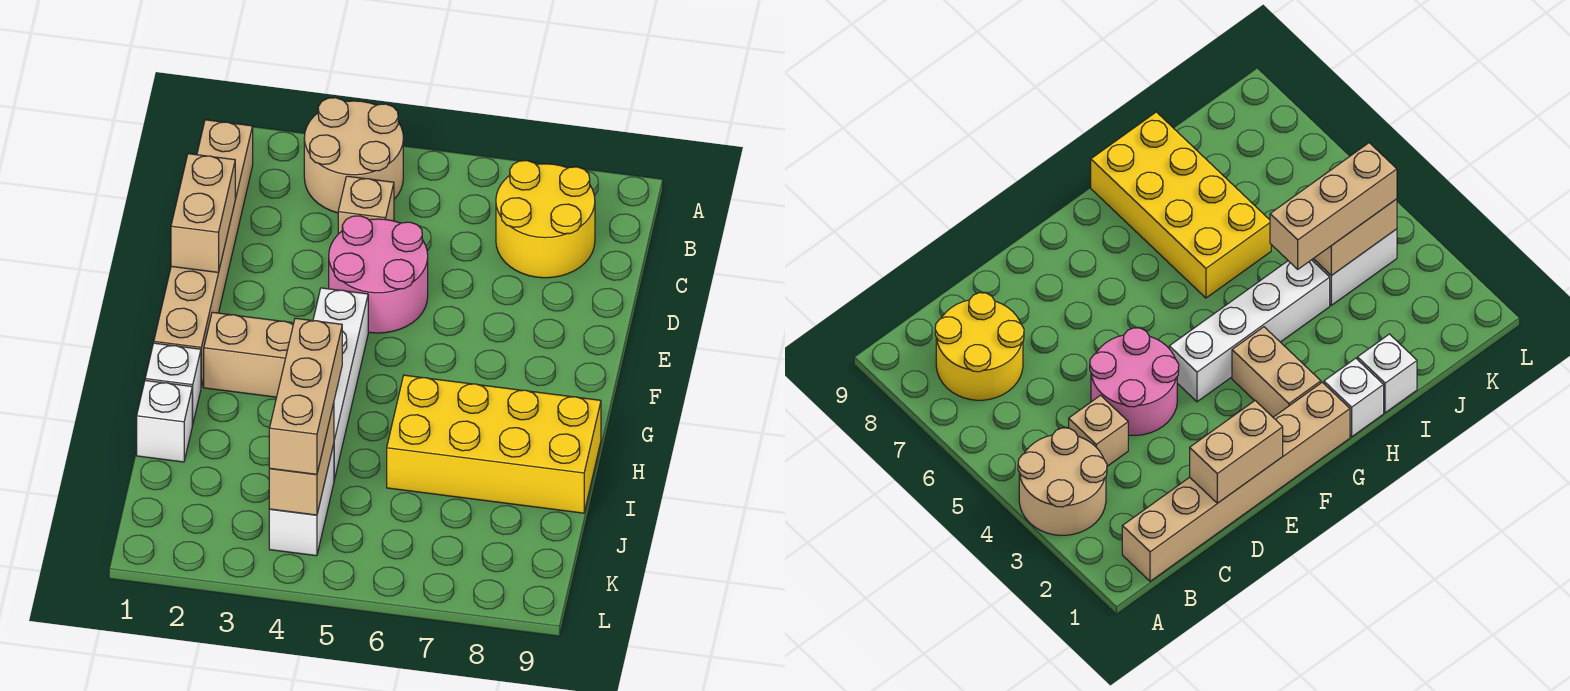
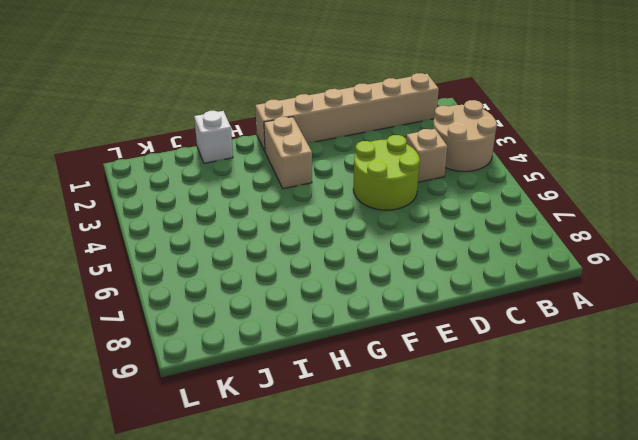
lime 2x2 round brick [353,135,420,210] -> pink 2x2 round brick [329,216,428,333]
none -> yellow 2x2 round brick [496,161,595,278]
none -> white 1x4 brick [313,288,368,480]
none -> white 1x1 brick [145,343,201,425]

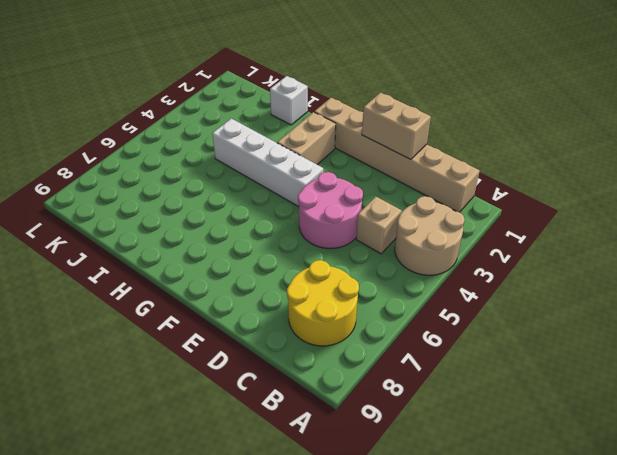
none -> white 1x1 brick [145,343,201,425]
none -> yellow 2x4 brick [387,375,601,513]
none -> white 1x2 brick [269,444,334,556]

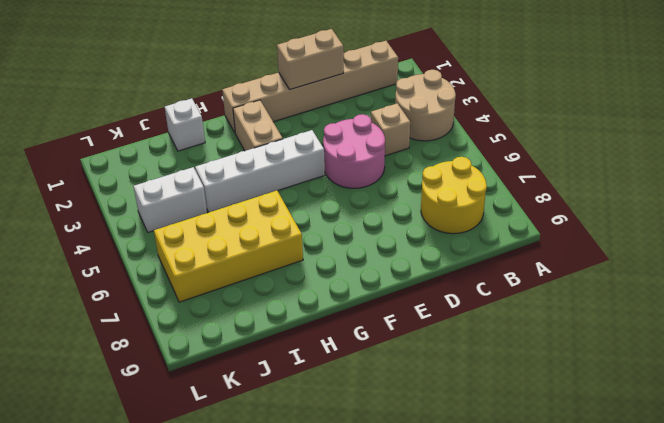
yellow 2x4 brick [154,191,303,302] -> yellow 2x4 brick turned to [387,375,601,513]
none -> white 1x1 brick [145,343,201,425]
none -> tan 1x2 brick [269,403,334,515]
none -> tan 1x3 brick [269,318,342,474]

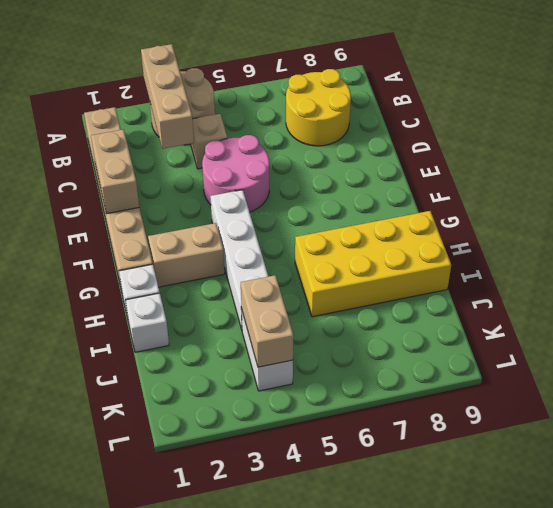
tan 1x3 brick [141,44,194,149] -> tan 1x3 brick moved to [269,318,342,474]

